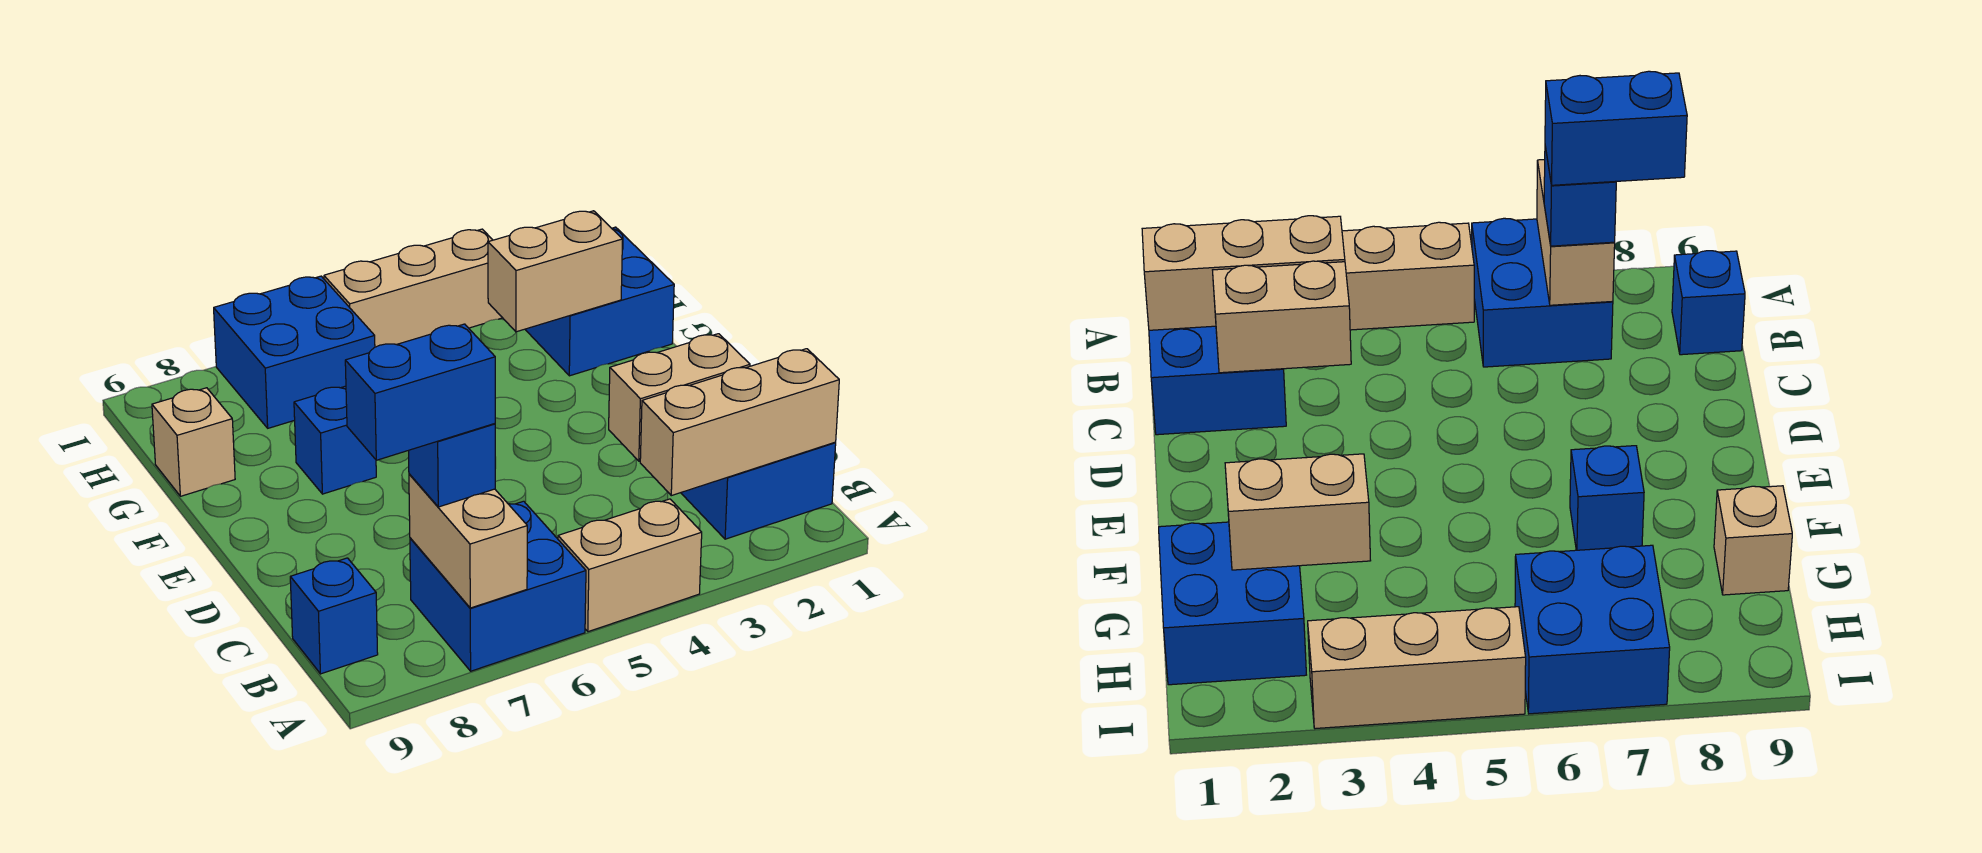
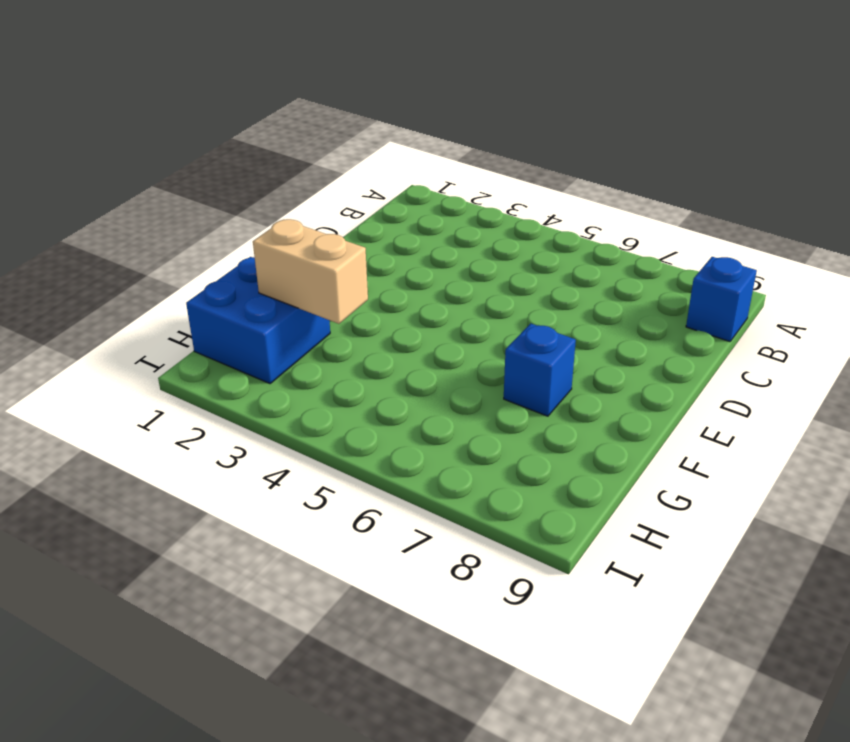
none -> tan 1x2 brick [558,499,702,632]
none -> blue 2x2 brick [410,501,586,671]
none -> blue 2x2 brick [681,442,836,539]

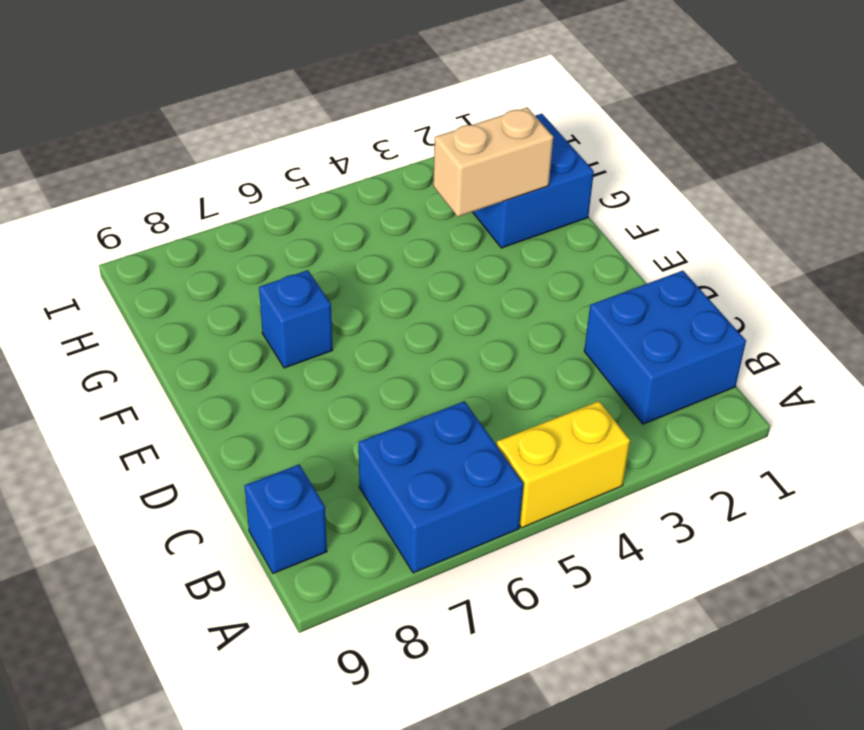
yellow 1x2 brick [496,401,630,528] -> tan 1x2 brick [558,499,702,632]
none -> tan 1x1 brick [152,388,235,496]
none -> blue 2x2 brick [214,276,375,428]
none -> tan 1x3 brick [324,229,502,347]

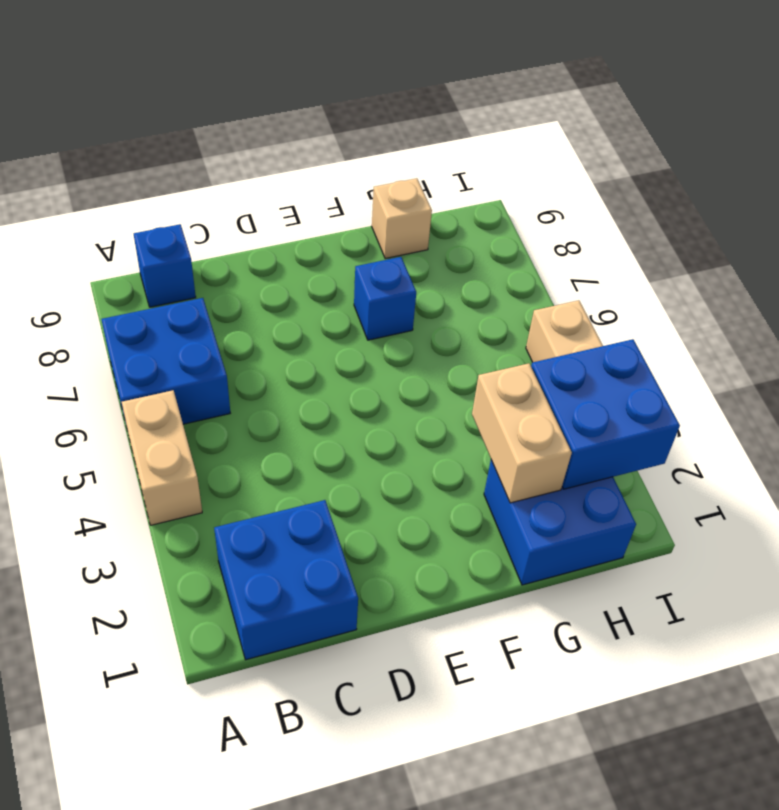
blue 2x2 brick [531,339,680,489] -> blue 2x2 brick moved to [214,276,375,428]
none -> tan 1x2 brick [409,474,527,608]
none -> tan 1x3 brick [640,349,839,496]
none -> tan 1x2 brick [609,334,750,461]

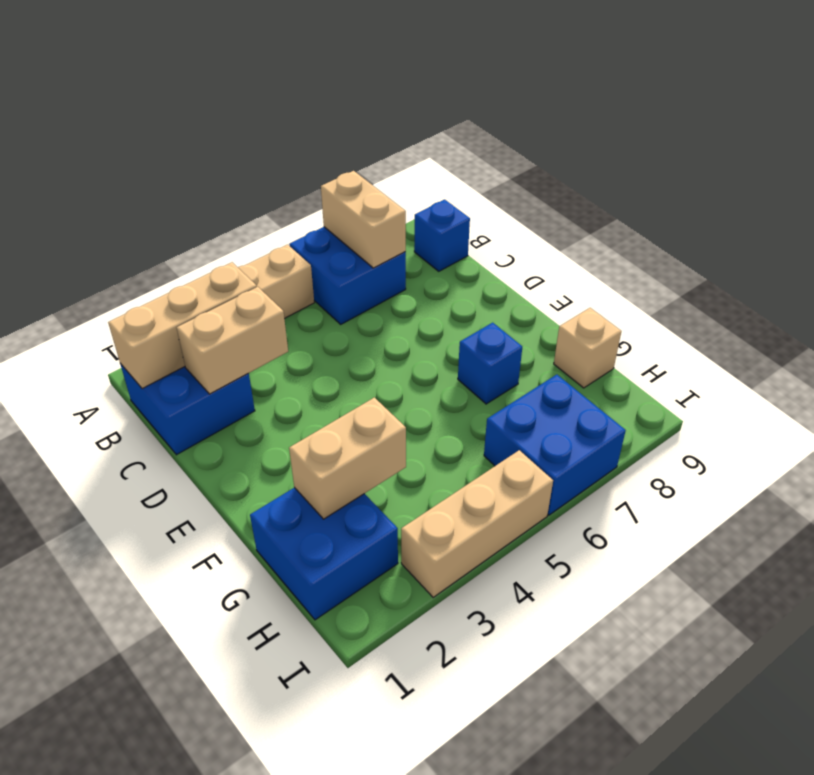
none -> blue 1x1 brick [409,424,495,507]
none -> blue 1x2 brick [345,324,495,460]

